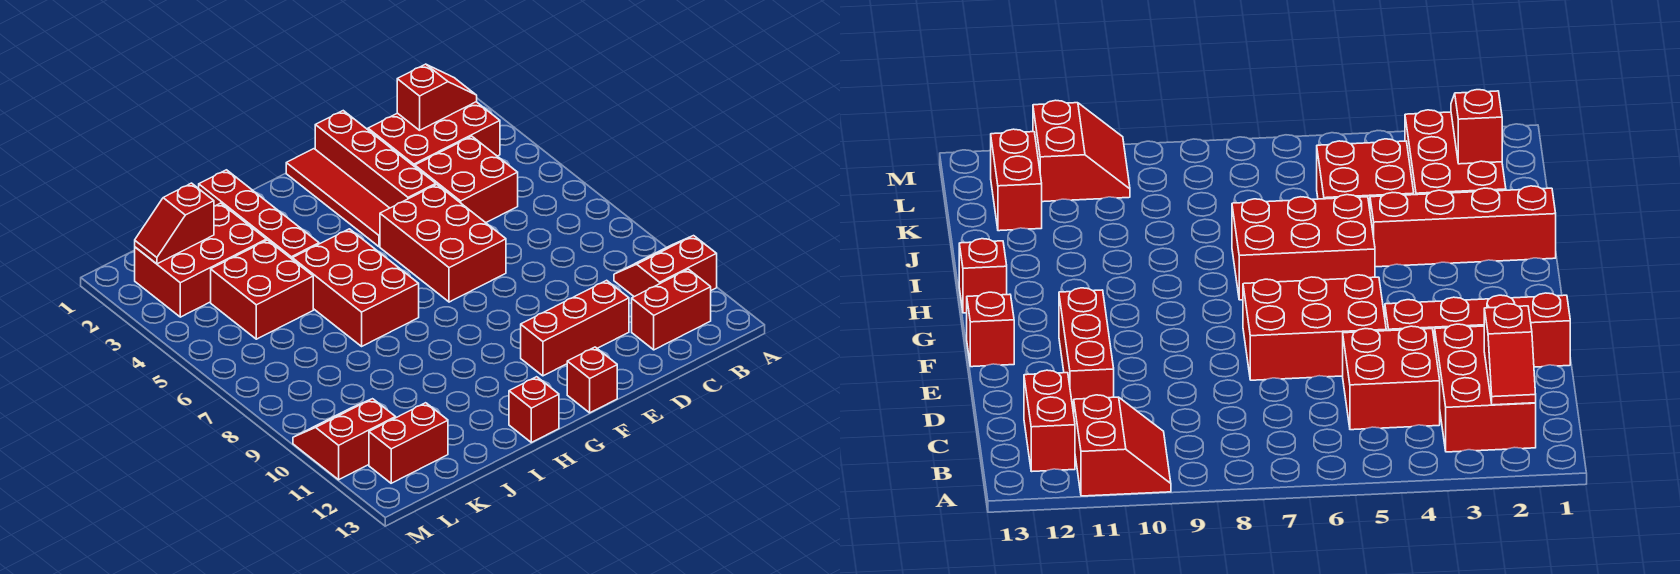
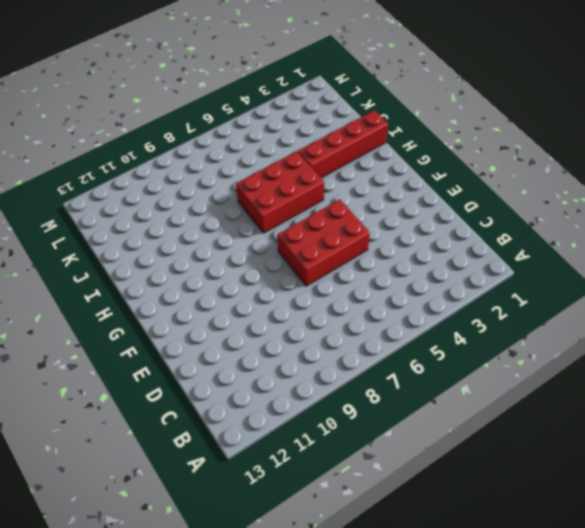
none -> red 2x2 slope [614,236,717,297]
none -> red 2x3 brick [368,102,500,167]
none -> red 1x2 brick [632,269,711,350]

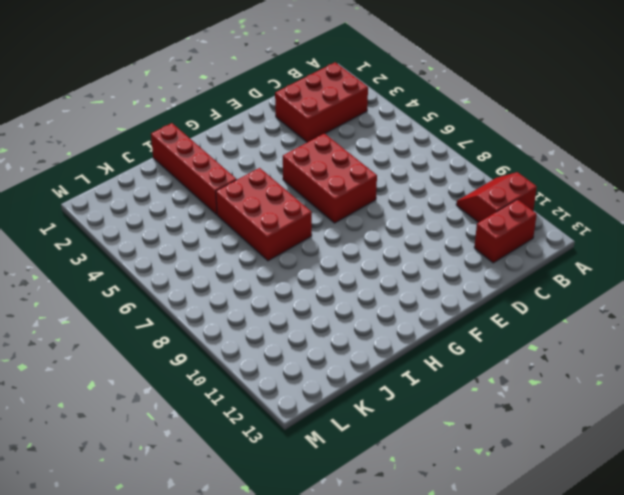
none -> red 2x2 brick [415,136,518,223]
none -> red 1x3 brick [521,280,629,376]
none -> red 1x4 brick [315,111,436,208]

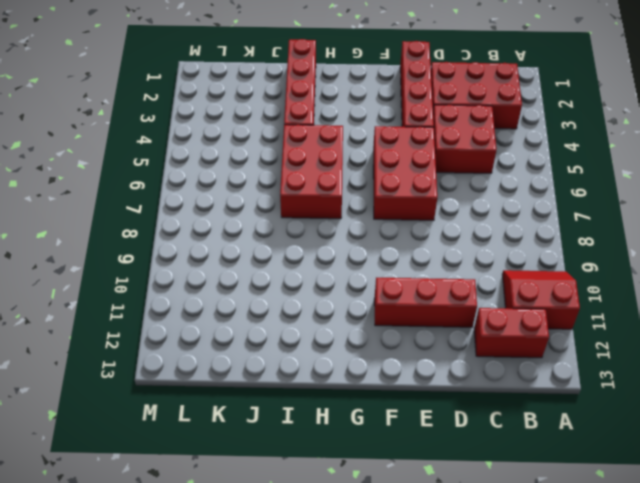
none -> red 1x4 tile [286,149,389,247]
none -> red 1x1 brick [567,347,617,413]
none -> red 1x1 brick [509,377,559,442]

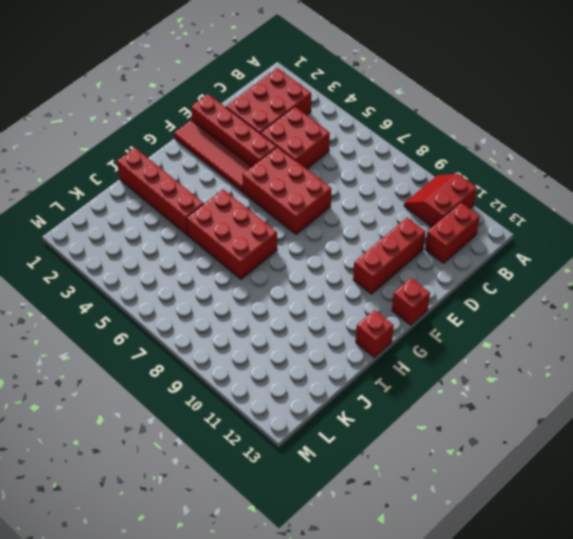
none -> red 2x3 brick [135,203,266,317]
none -> red 2x2 brick [211,240,313,339]
none -> red 1x2 brick [369,403,448,483]

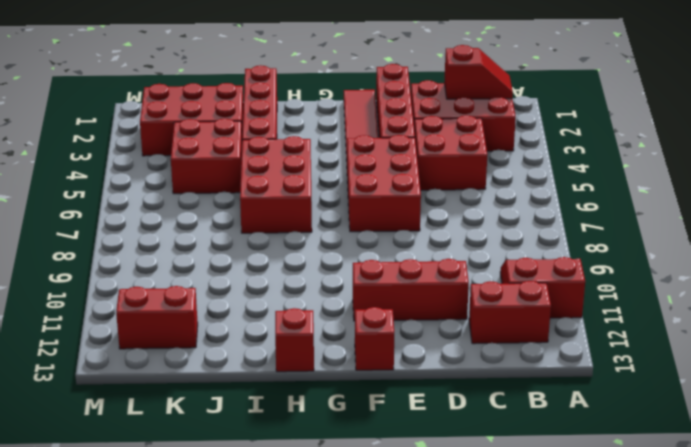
none -> red 2x2 slope [293,399,396,480]
none -> red 1x2 slope [135,183,214,264]

